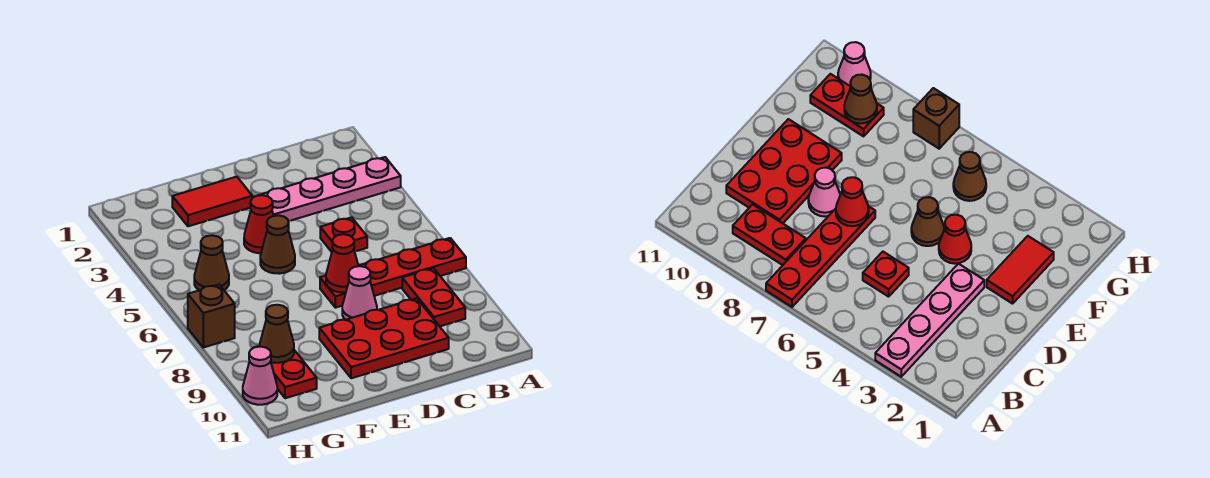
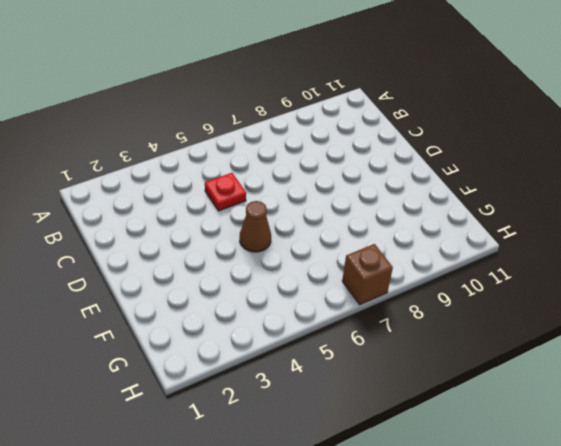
none -> pink 1x4 plate [258,157,401,221]
none -> red 1x4 plate [320,238,466,308]
none -> red 1x2 plate [402,268,465,326]

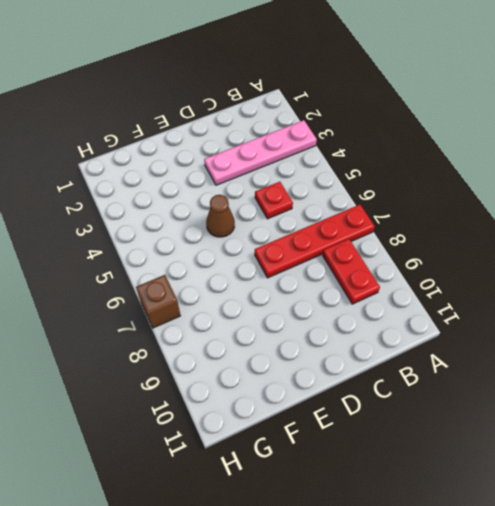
none -> red 2x3 plate [319,298,449,378]
none -> pink 1x1 cone [342,266,377,320]
none -> red 1x2 tile [172,177,252,226]

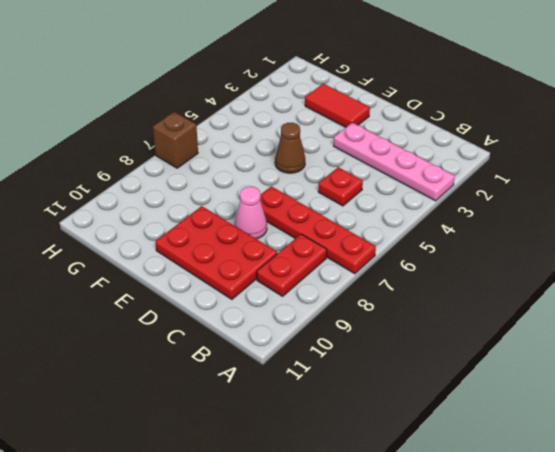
none -> red 1x1 cone [244,195,274,253]
none -> brown 1x1 cone [194,235,229,290]
none -> red 1x2 plate [257,346,317,398]

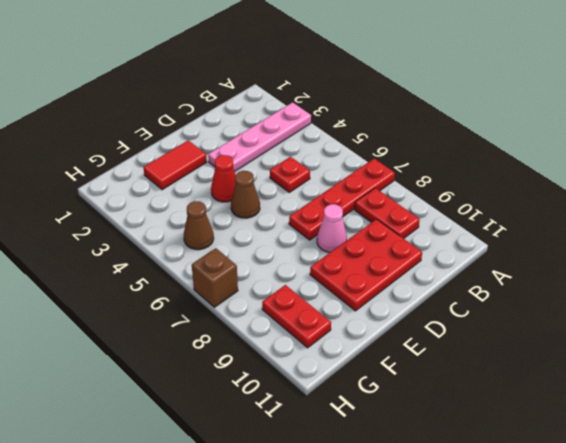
none -> pink 1x1 cone [243,347,277,405]
none -> red 1x1 cone [326,234,358,292]
none -> brown 1x1 cone [260,305,294,363]

